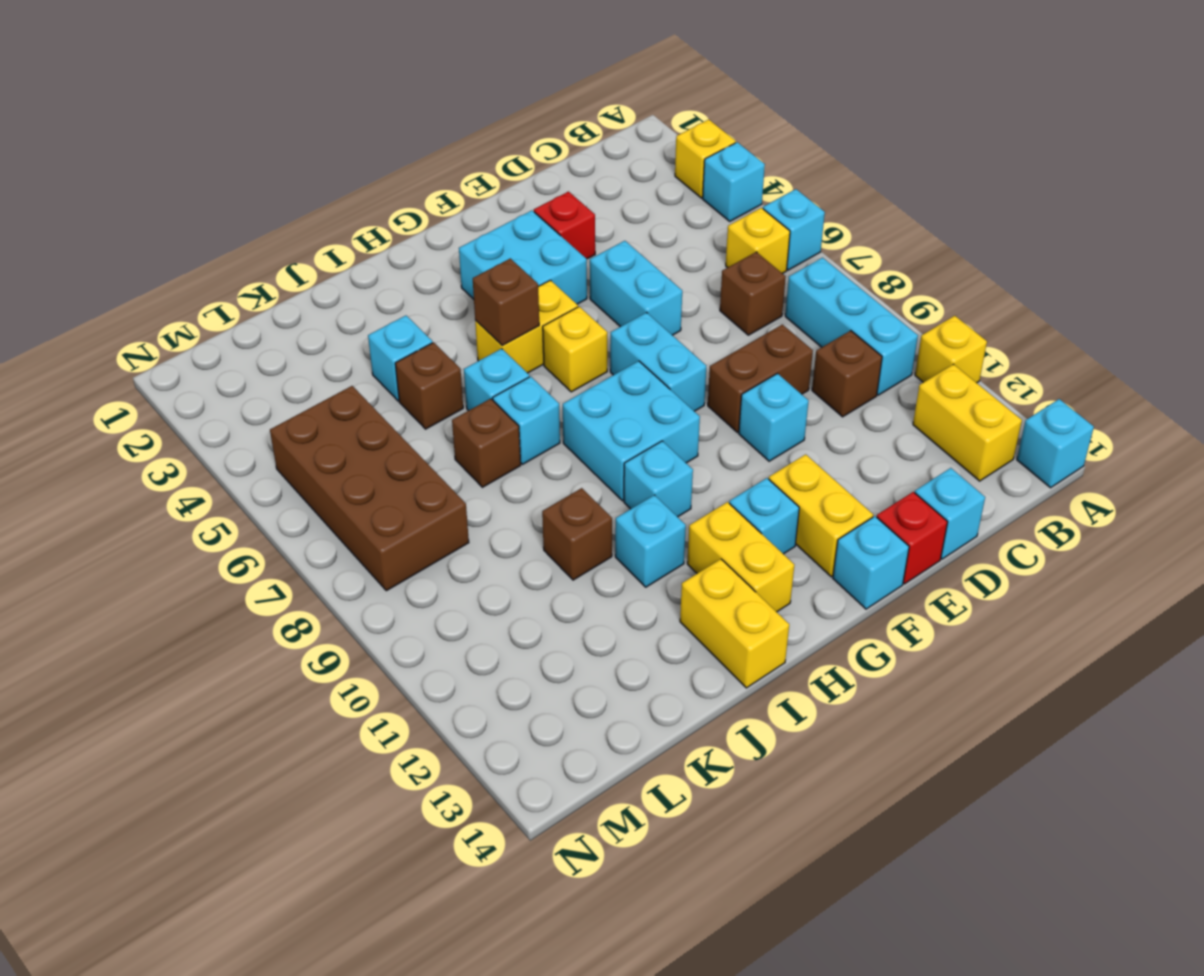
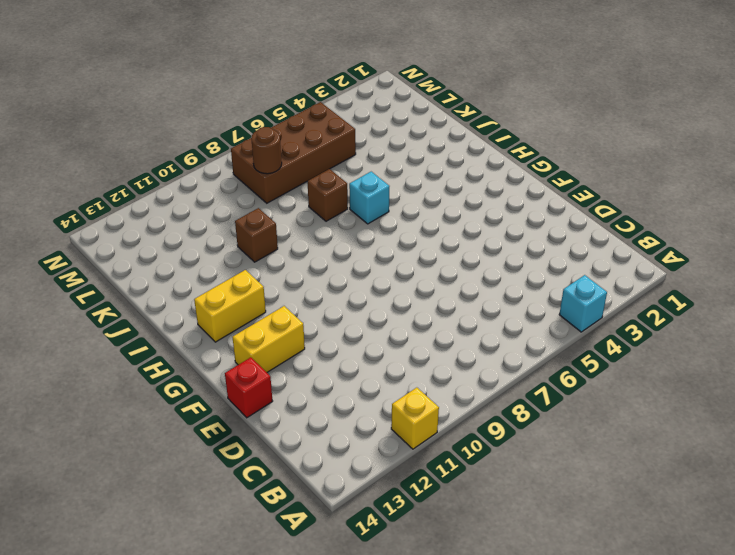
brown 1x1 round brick [251,127,282,174] -> none
none -> yellow 1x1 brick [675,120,736,198]
none -> cyan 1x1 brick [763,189,825,270]
none -> cyan 1x1 brick [1017,399,1094,488]
none -> yellow 1x1 brick [726,208,790,274]

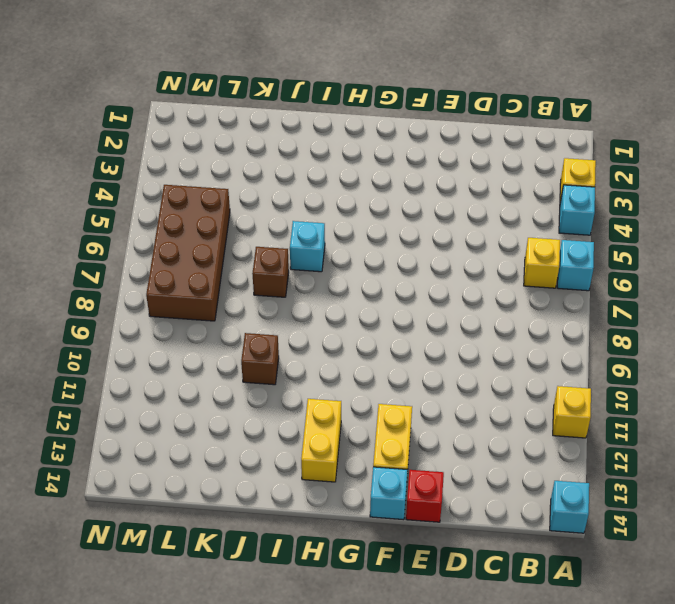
none -> cyan 1x3 brick [785,258,918,395]
none -> yellow 1x2 brick [913,364,1022,481]
none -> brown 1x1 brick [720,252,786,335]
none -> brown 1x1 brick [812,331,882,417]

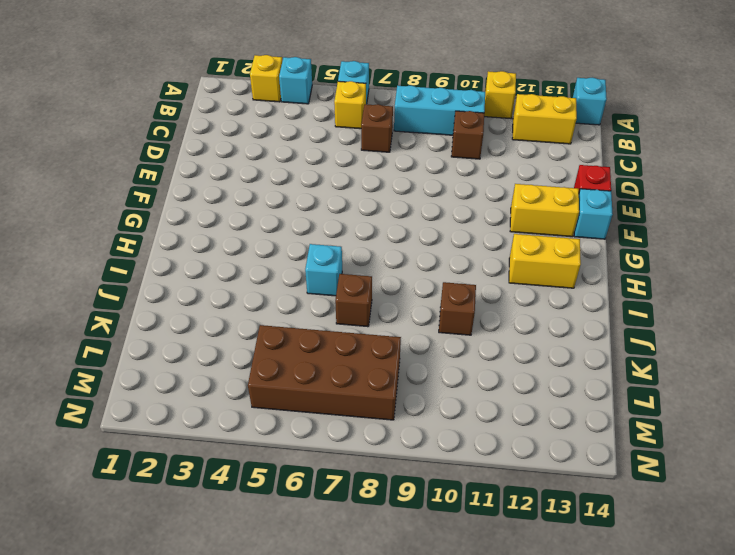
none -> brown 1x2 brick [708,325,813,432]
none -> cyan 1x1 brick [915,468,985,559]
none -> red 1x1 brick [534,192,595,259]
none -> cyan 1x2 brick [590,241,682,335]

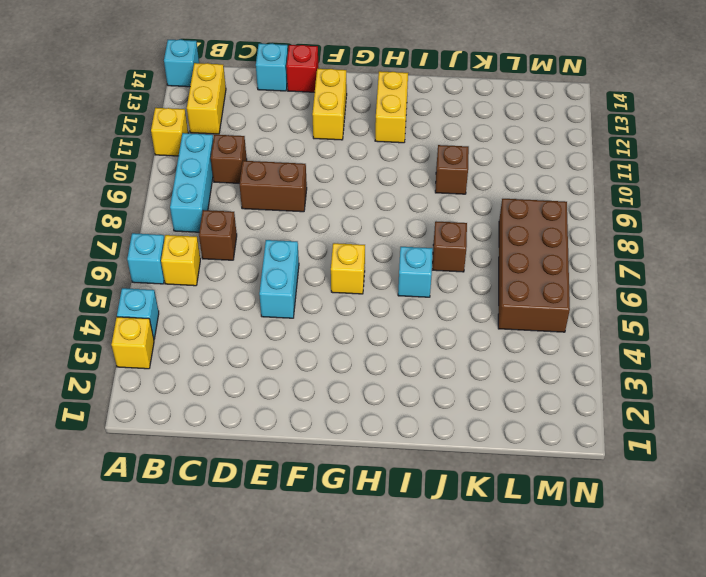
none -> red 1x1 brick [534,192,595,259]
none -> cyan 1x1 brick [739,374,809,461]
none -> cyan 2x2 brick [459,210,587,304]
none -> cyan 1x2 brick [610,313,706,411]

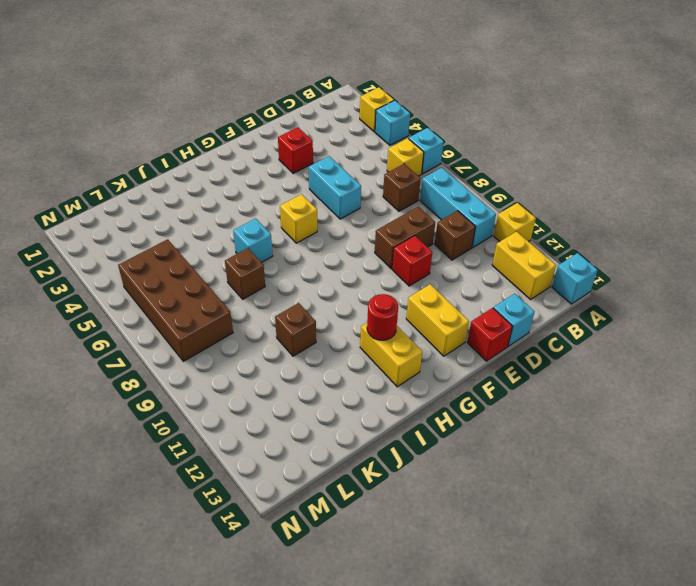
red 1x1 brick [392,236,432,286] -> cyan 1x1 brick [739,374,809,461]
red 1x1 round brick [367,294,398,340] -> none
none -> cyan 2x2 brick [459,210,587,304]
none -> cyan 1x2 brick [610,313,706,411]
none -> cyan 1x1 brick [833,516,909,609]
none -> yellow 1x2 brick [475,280,578,373]

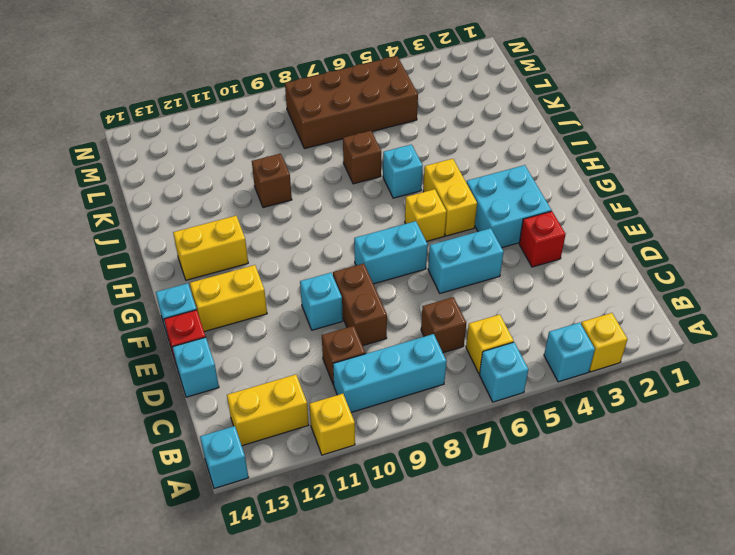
none -> cyan 2x2 brick [563,361,700,501]
none -> cyan 1x1 brick [729,478,799,554]
none -> cyan 1x1 brick [624,441,693,517]
none -> cyan 1x1 brick [493,377,560,464]

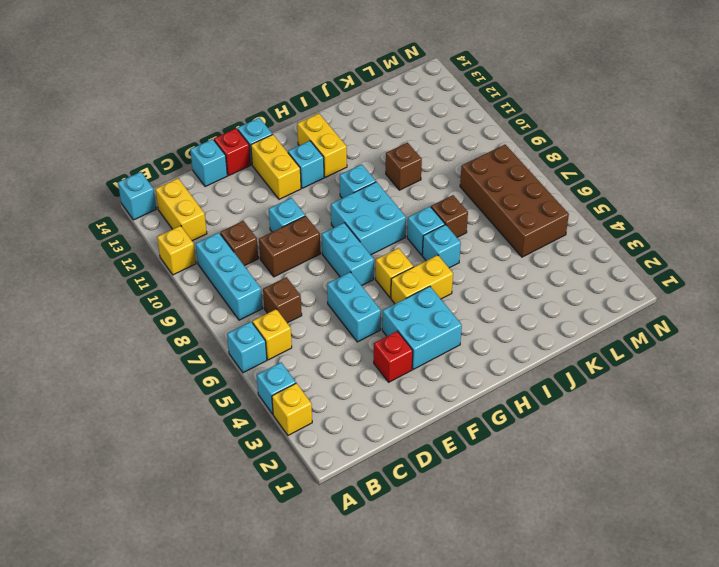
none -> cyan 1x1 brick [615,495,686,587]
none -> yellow 1x2 brick [680,559,789,688]
none -> cyan 1x1 brick [368,316,432,401]
none -> brown 1x1 brick [395,342,463,429]

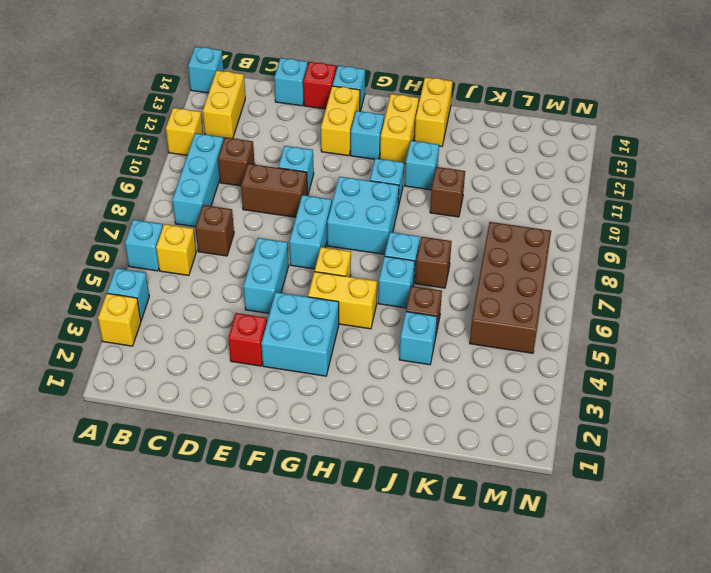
none -> brown 1x1 brick [473,258,539,346]

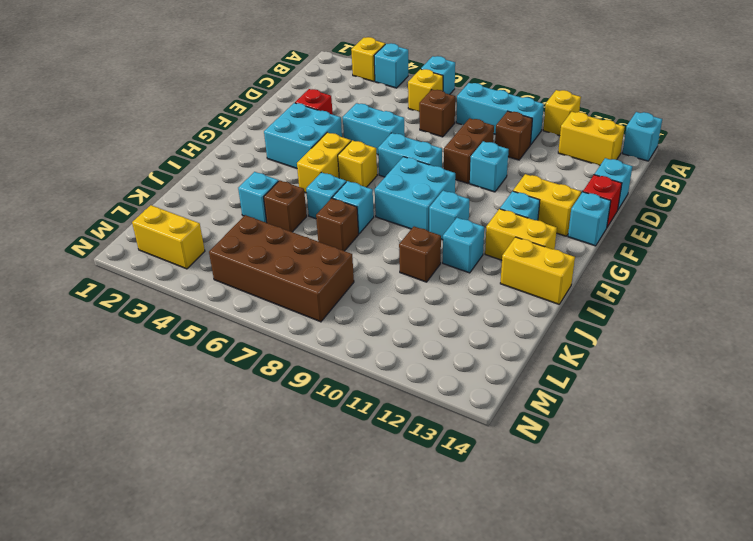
yellow 1x2 brick [132,205,205,269] -> none
none -> brown 1x1 brick [473,258,539,346]

